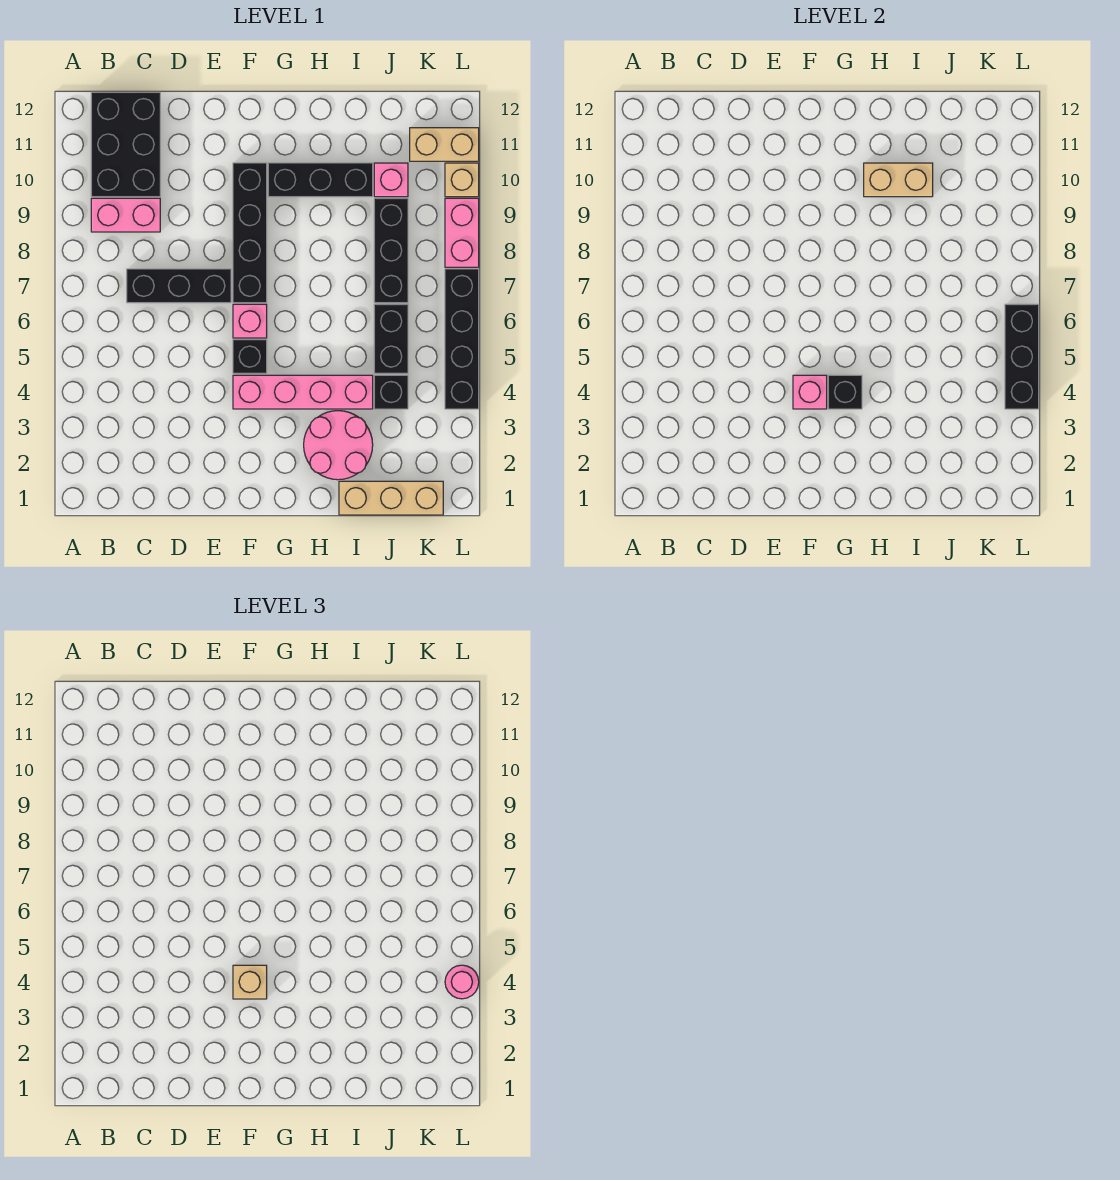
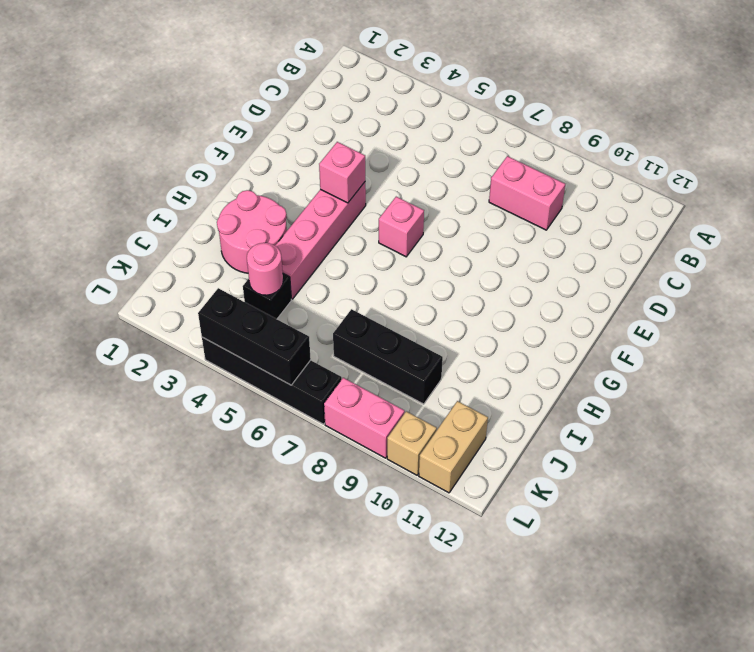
pink 1x2 brick [489,156,565,230] -> pink 1x2 brick turned to [91,198,160,232]
pink 1x1 round brick [247,243,283,295] -> pink 1x1 round brick moved to [445,965,479,999]
none -> black 2x3 brick [91,92,160,197]
none -> black 1x3 brick [127,269,231,303]
none -> black 1x1 brick [233,340,267,373]

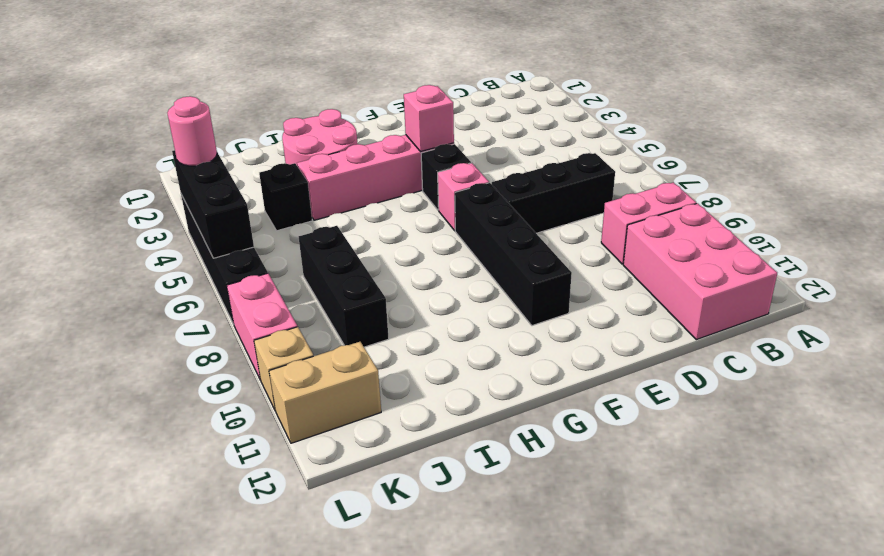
pink 2x3 brick [623,203,777,340] -> black 2x3 brick [91,92,160,197]
none -> black 1x3 brick [268,163,373,197]
none -> tan 1x3 brick [339,481,443,515]
none -> black 1x2 brick [374,304,408,373]

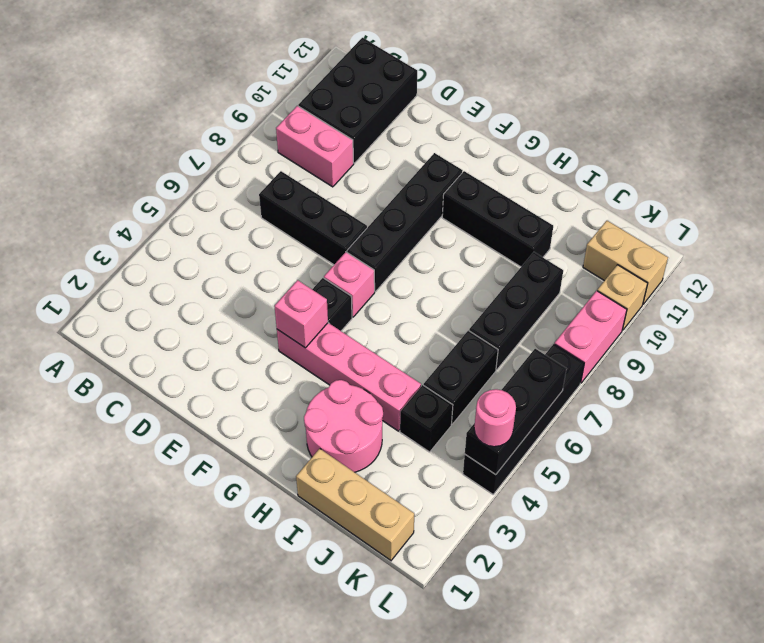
none -> pink 1x1 brick [374,163,408,197]
none -> black 1x1 brick [828,375,862,409]
none -> tan 1x2 brick [864,163,933,197]

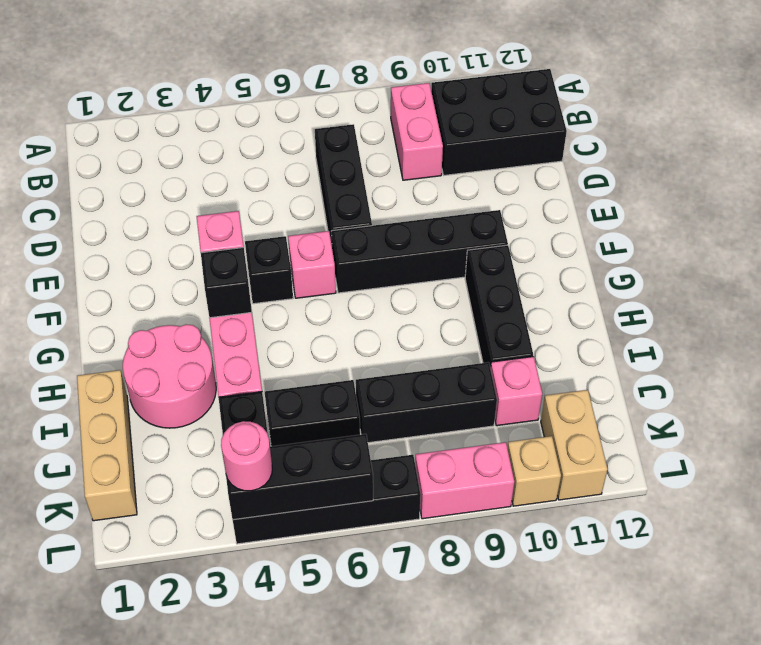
none -> tan 1x2 brick [864,163,933,197]
none -> tan 1x1 brick [233,965,267,999]

